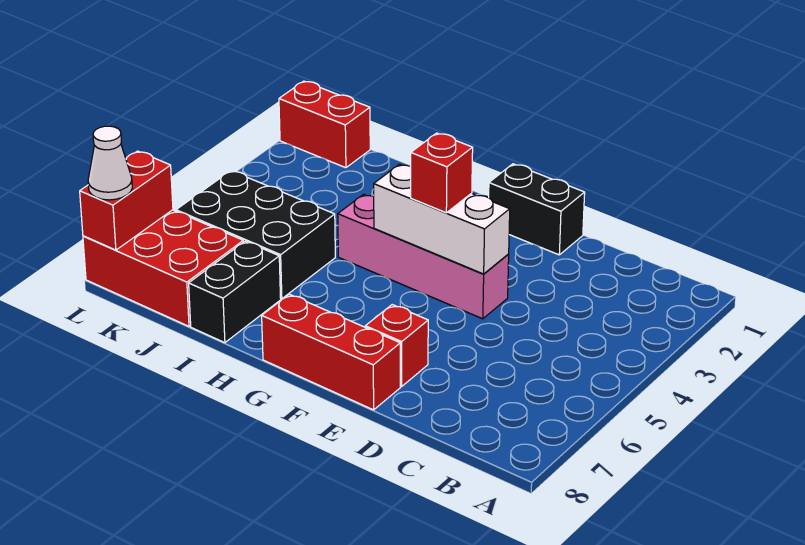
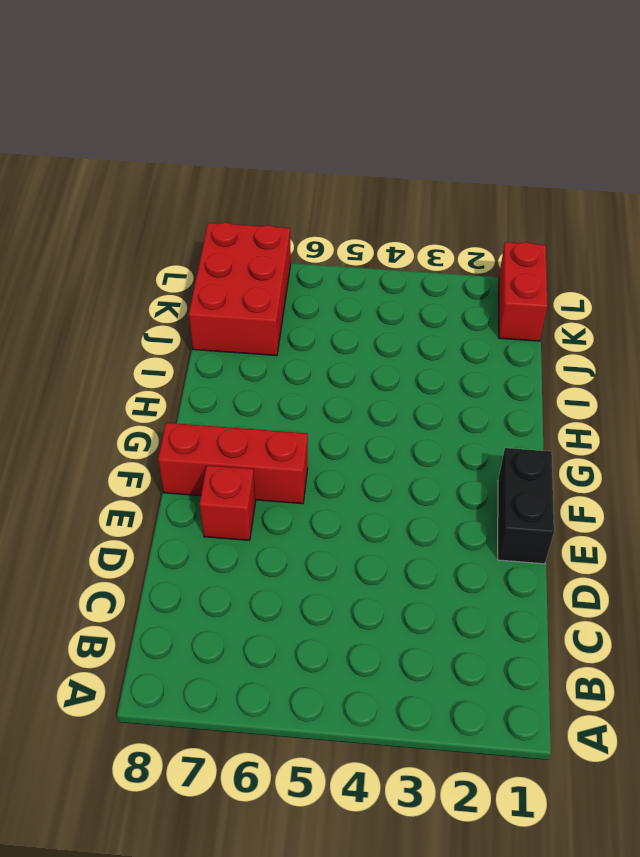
red 1x3 brick [158,423,308,504] -> red 1x3 brick turned to [262,294,400,410]
none -> pink 1x4 brick [338,194,509,319]
none -> black 2x3 brick [176,171,335,299]
none -> black 1x2 brick [189,241,281,343]

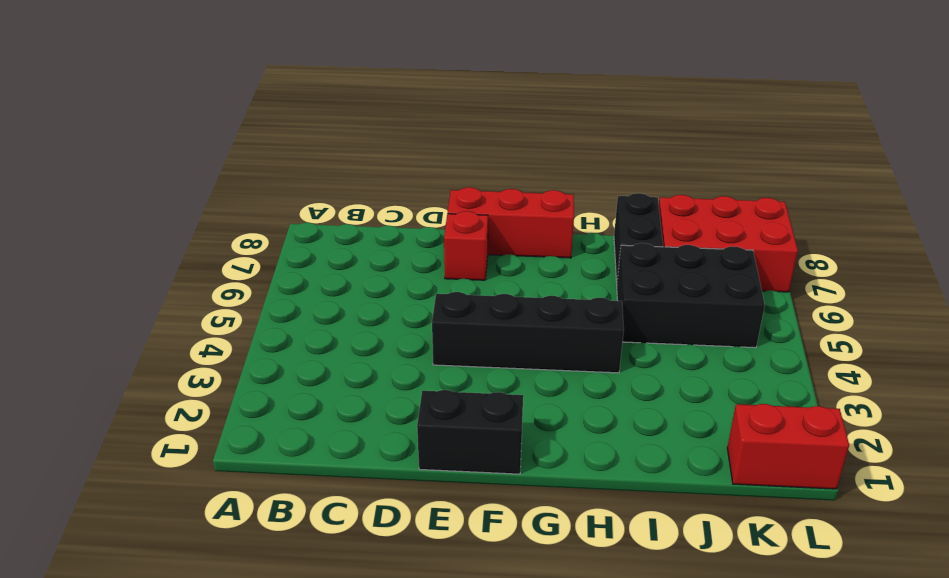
black 1x4 brick [432,292,624,373] -> pink 1x4 brick [338,194,509,319]
none -> white 1x3 brick [374,164,510,274]
none -> red 1x2 brick [80,151,173,250]
none -> red 1x1 brick [411,133,473,213]

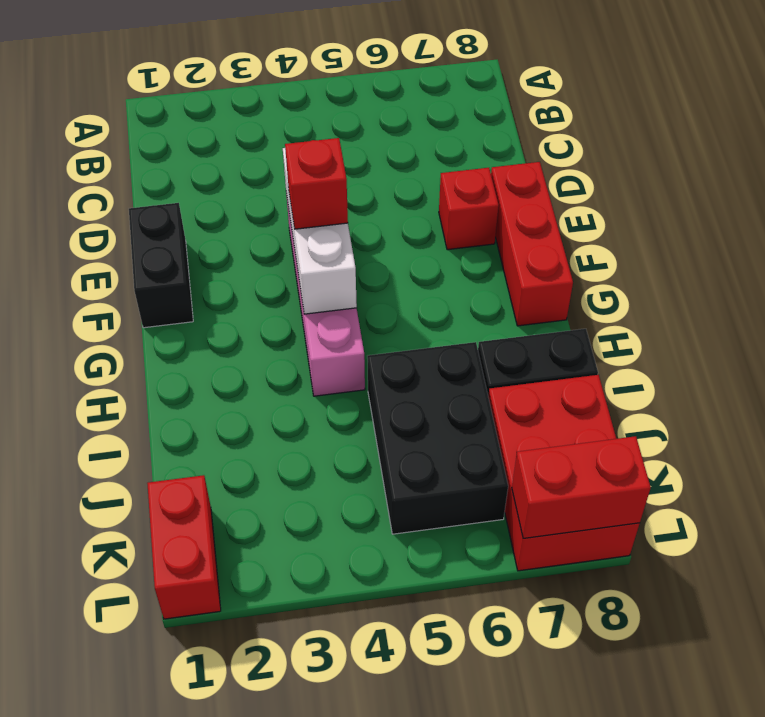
none -> white 1x1 cone [88,126,132,200]

